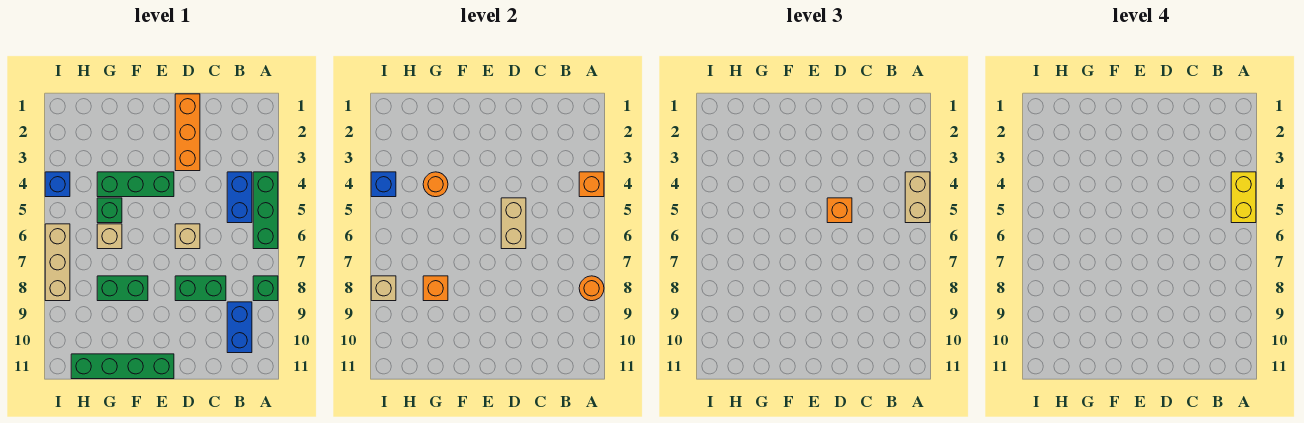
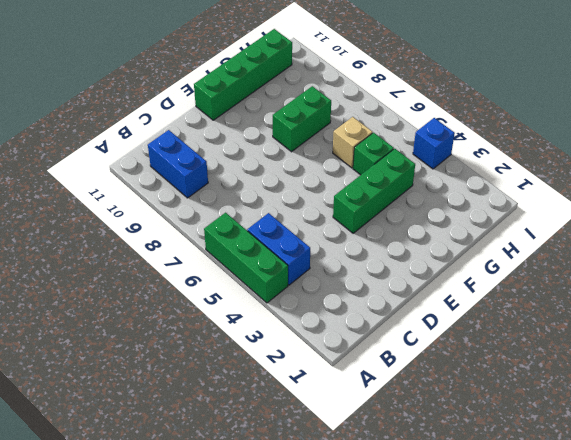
none -> green 1x1 brick [253,276,278,301]
none -> green 1x2 brick [175,276,226,301]
none -> orange 1x3 brick [175,94,200,171]

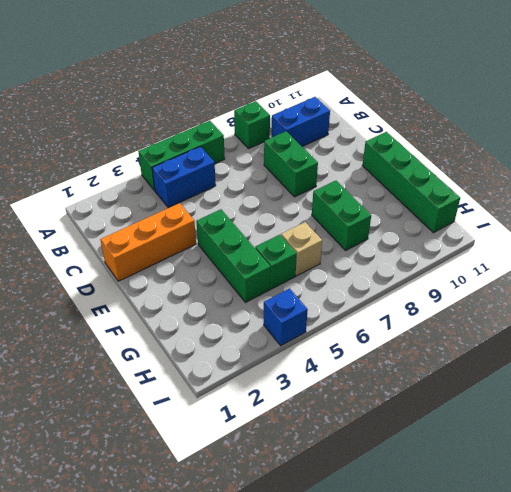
none -> tan 1x1 brick [175,224,200,249]
none -> tan 1x3 brick [45,224,70,301]
none -> orange 1x1 brick [579,172,604,197]

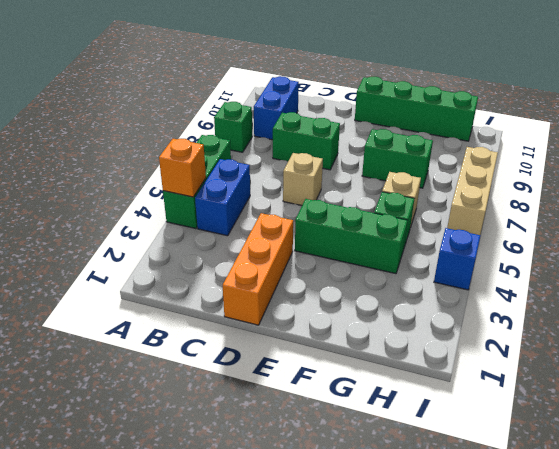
none -> orange 1x1 round brick [579,276,604,301]
none -> tan 1x2 brick [501,198,526,249]
none -> orange 1x1 round brick [423,172,448,197]

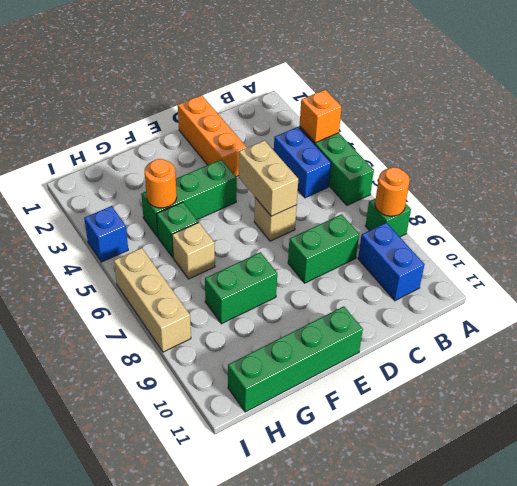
none -> orange 1x1 brick [423,276,448,301]
none -> blue 1x1 brick [371,172,396,197]
none -> tan 1x1 brick [371,276,396,301]

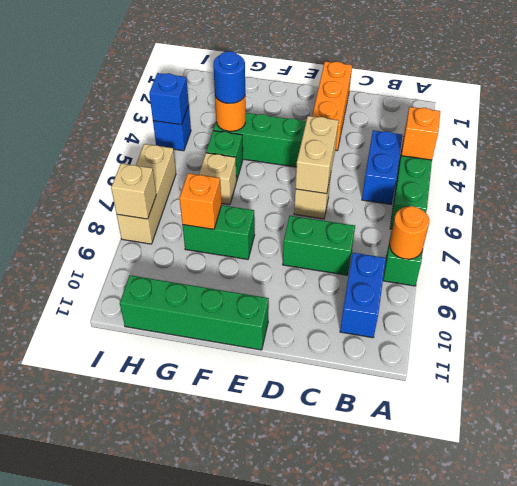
blue 1x1 round brick [213,51,245,103] -> none
none -> tan 1x2 brick [905,172,930,223]
none -> orange 1x1 brick [827,198,852,223]
none -> yellow 1x2 brick [1231,172,1256,223]

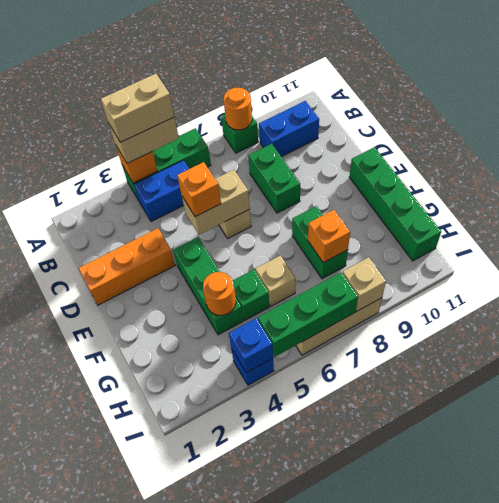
tan 1x2 brick [101,74,174,142] -> yellow 1x2 brick [1231,172,1256,223]
green 1x3 brick [258,272,358,357] -> none

